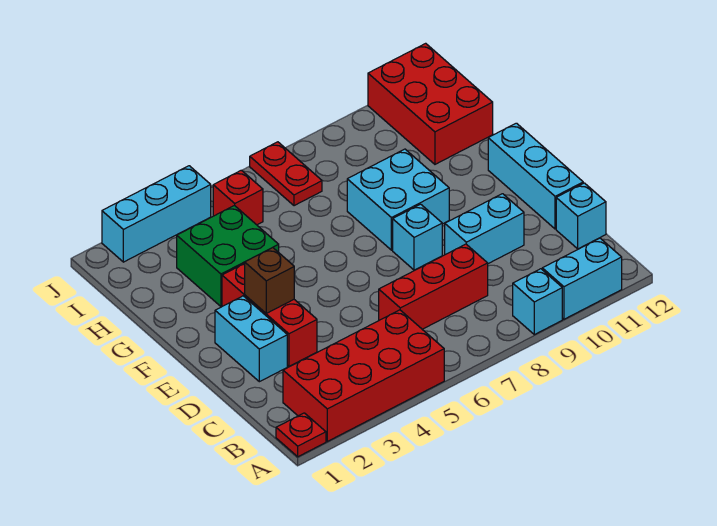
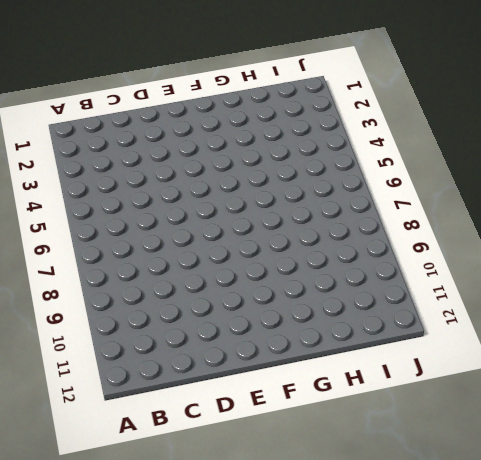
none -> red 1x1 plate [276,413,326,457]
none -> red 2x4 brick [283,310,444,441]
none -> cyan 1x1 brick [513,269,562,335]

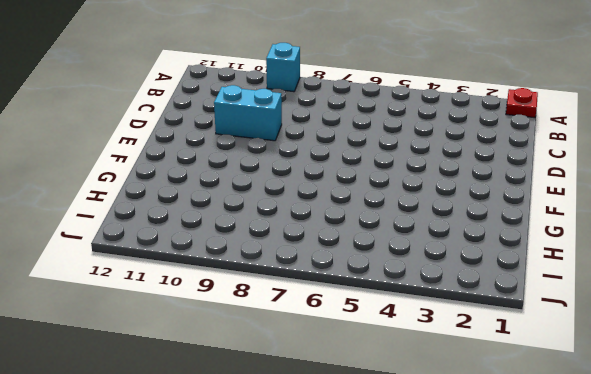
none -> red 2x4 brick [283,310,444,441]
none -> cyan 1x2 brick [542,238,622,319]
none -> red 1x3 brick [379,244,488,329]

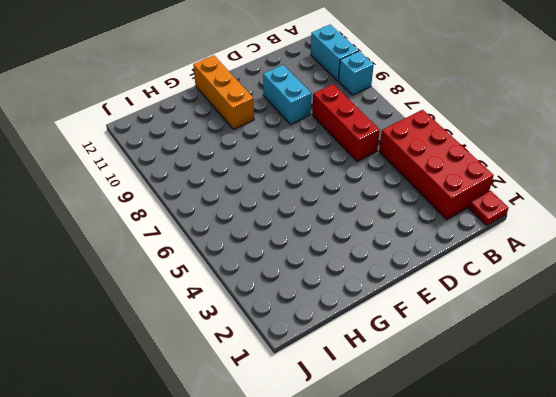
orange 1x3 brick [193,55,254,129] -> cyan 1x3 brick [488,123,583,229]
none -> cyan 1x1 brick [556,183,606,249]
none -> cyan 1x2 brick [215,296,287,382]
none -> red 1x3 brick [222,263,317,366]

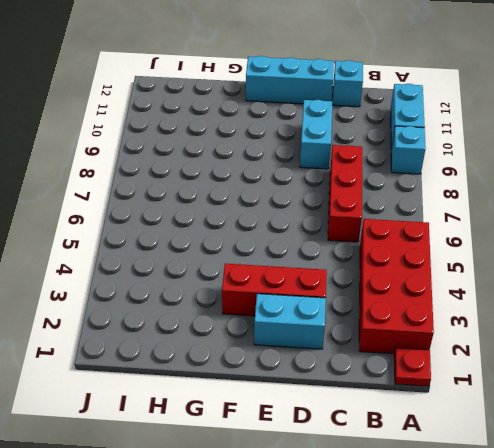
none -> cyan 1x1 brick [393,204,442,270]
none -> cyan 2x2 brick [347,149,449,250]
none -> green 2x2 brick [177,205,279,307]

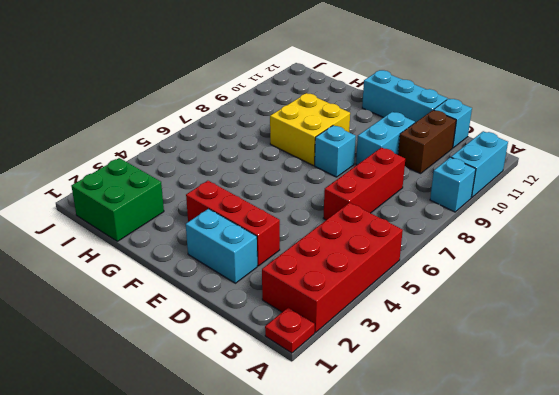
brown 1x2 brick [398,110,456,174] -> none
yellow 2x2 brick [270,93,350,165] -> cyan 2x2 brick [347,149,449,250]
green 2x2 brick [71,158,164,241] -> green 2x2 brick moved to [177,205,279,307]
none -> red 2x3 brick [368,43,493,164]
none -> red 1x1 brick [213,170,263,225]
none -> red 1x2 plate [250,142,322,206]

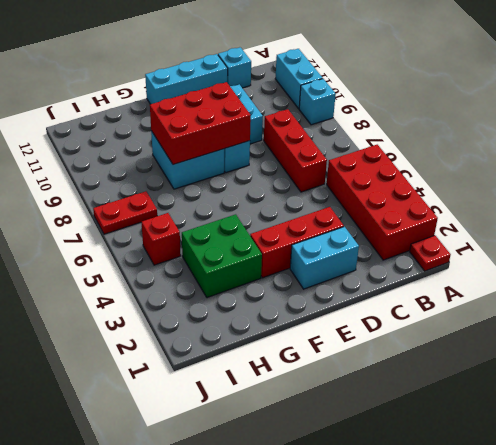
red 2x3 brick [150,82,251,165] -> red 2x3 brick moved to [368,43,493,164]
none -> cyan 1x3 brick [102,166,211,262]
none -> brown 1x1 brick [245,248,294,313]

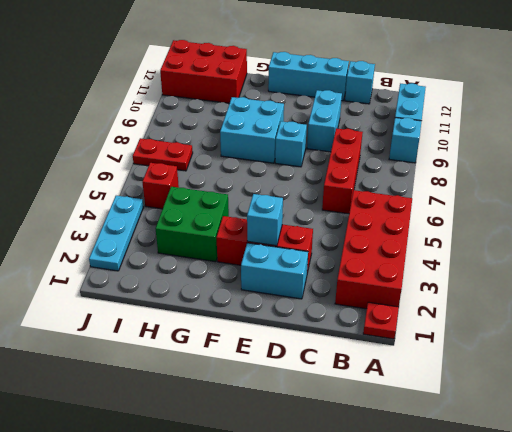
cyan 1x1 brick [247,194,283,246] -> brown 1x1 brick [245,248,294,313]
cyan 1x3 plate [89,196,143,271] -> cyan 1x3 brick [102,166,211,262]

